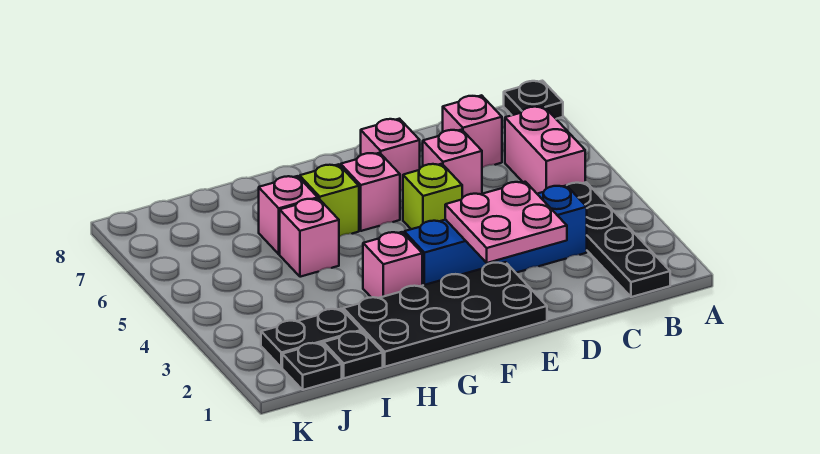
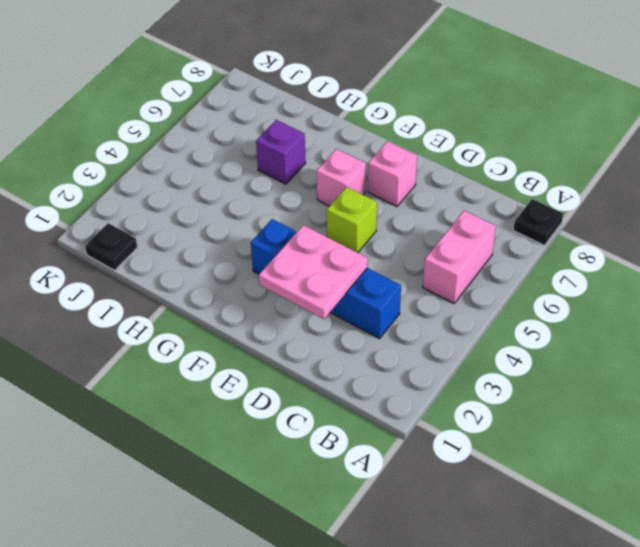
purple 1x1 brick [256,120,306,184] -> pink 1x1 brick [259,176,318,254]
none -> black 1x4 plate [567,182,670,297]
none -> pink 1x1 brick [443,95,502,168]
none -> pink 1x1 brick [423,130,482,198]

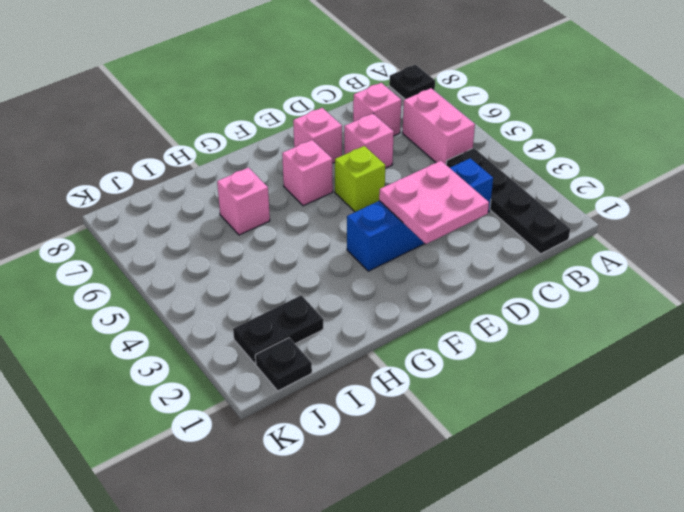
none -> black 2x4 plate [343,262,547,367]
none -> pink 1x1 brick [363,232,422,298]
none -> lime 1x1 brick [300,164,359,237]

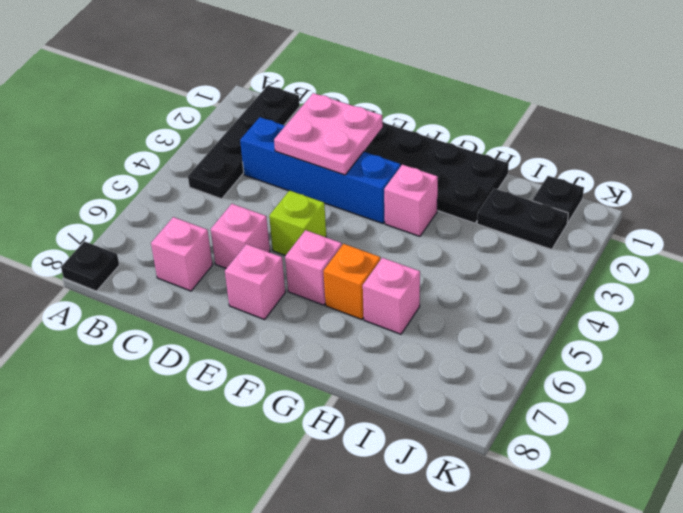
orange 1x1 brick [324,244,380,320] -> lime 1x1 brick [300,164,359,237]
none -> pink 1x2 brick [505,106,585,194]
none -> pink 1x1 brick [280,199,339,277]
none -> black 1x1 plate [323,331,383,378]

